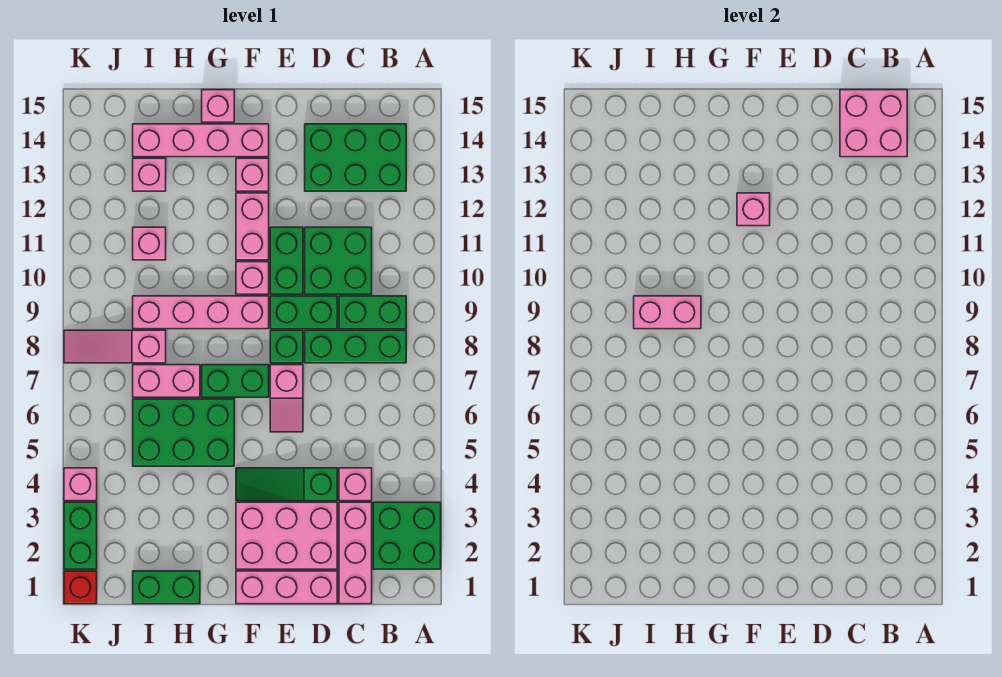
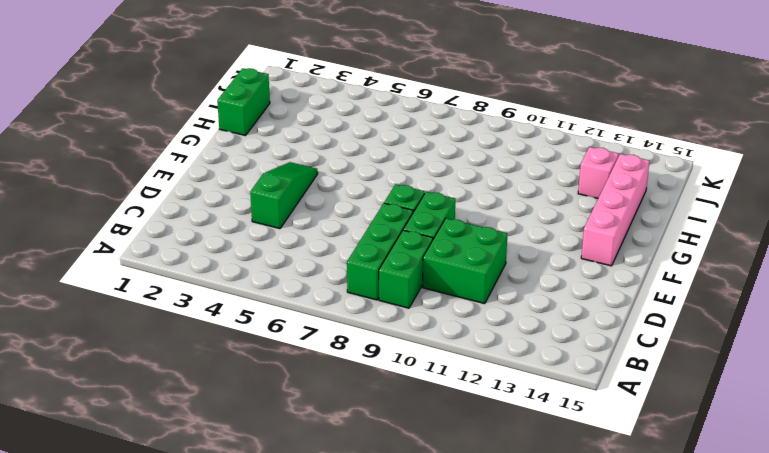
none -> green 2x2 brick [373,502,441,569]
none -> green 2x3 brick [305,124,406,191]
none -> pink 1x3 brick [339,502,372,604]
none -> pink 1x1 brick [339,468,372,501]

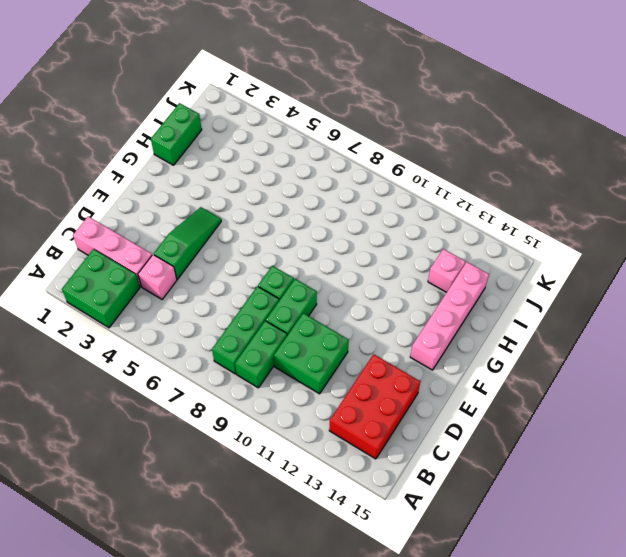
red 2x3 brick [329,354,420,459] -> green 2x3 brick [305,124,406,191]
none -> pink 1x3 brick [236,571,337,604]
none -> pink 2x3 brick [236,502,337,569]
none -> pink 1x2 slope [270,365,303,432]
none -> green 1x2 brick [270,227,303,294]

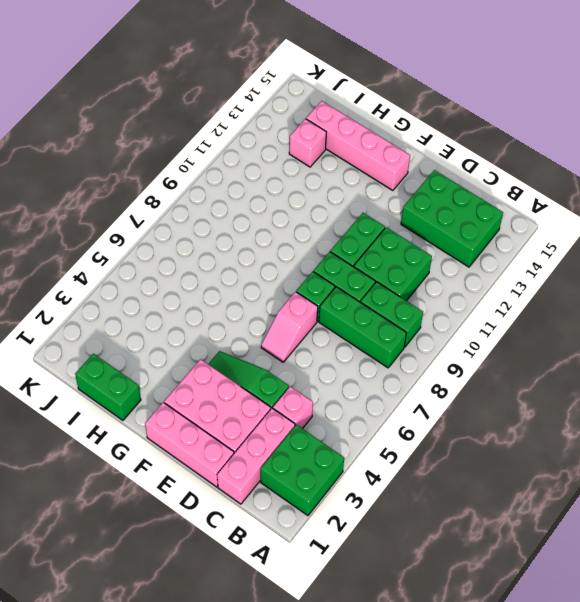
none -> green 1x2 brick [202,365,269,397]
none -> pink 1x4 brick [133,296,269,329]
none -> pink 1x1 brick [236,262,269,294]
none -> pink 1x2 brick [236,193,269,260]

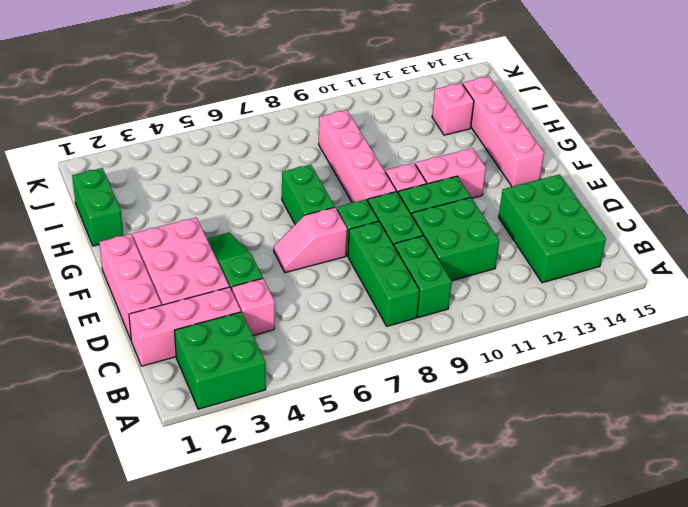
none -> pink 1x1 brick [236,158,269,191]
none -> green 2x3 brick [133,399,234,466]
none -> pink 1x1 brick [202,90,234,122]
none -> pink 1x2 brick [133,365,200,397]

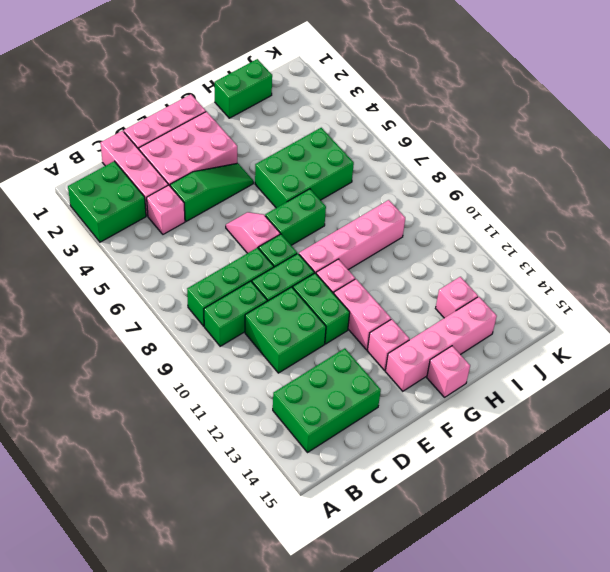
none -> pink 1x2 brick [133,365,200,397]
none -> pink 1x3 slope [64,330,166,363]
none -> pink 1x1 brick [133,227,166,260]
none -> red 1x1 brick [64,571,97,604]

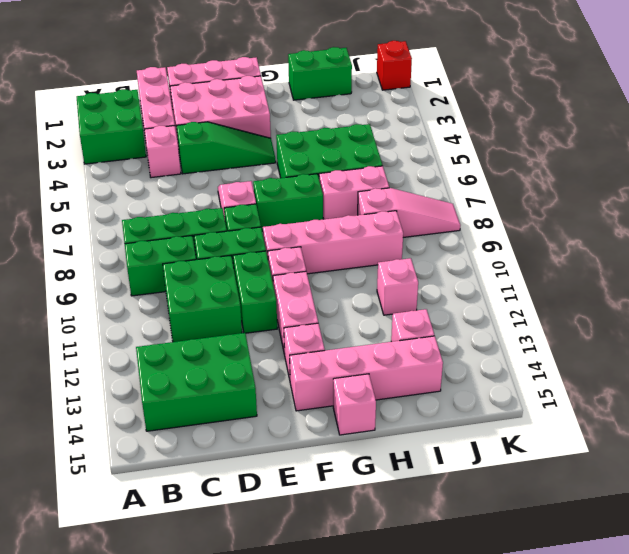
none -> green 1x2 brick [64,502,97,569]
none -> pink 1x1 brick [64,468,97,501]
none -> pink 2x2 brick [840,90,907,157]
none -> pink 1x1 brick [737,193,770,226]

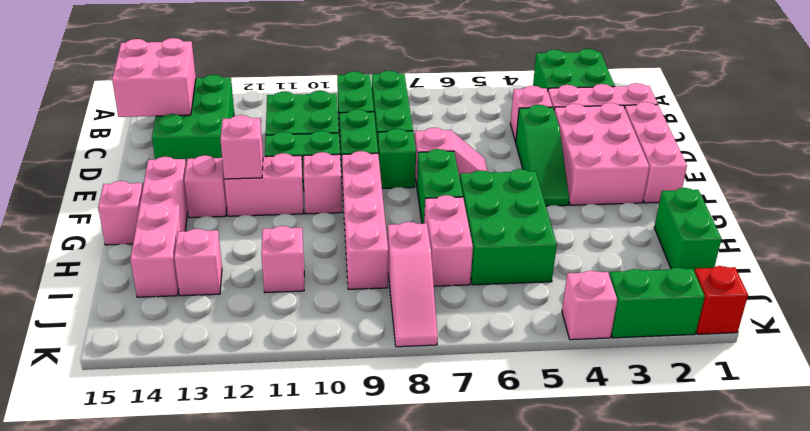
none -> pink 1x2 brick [634,296,701,329]

